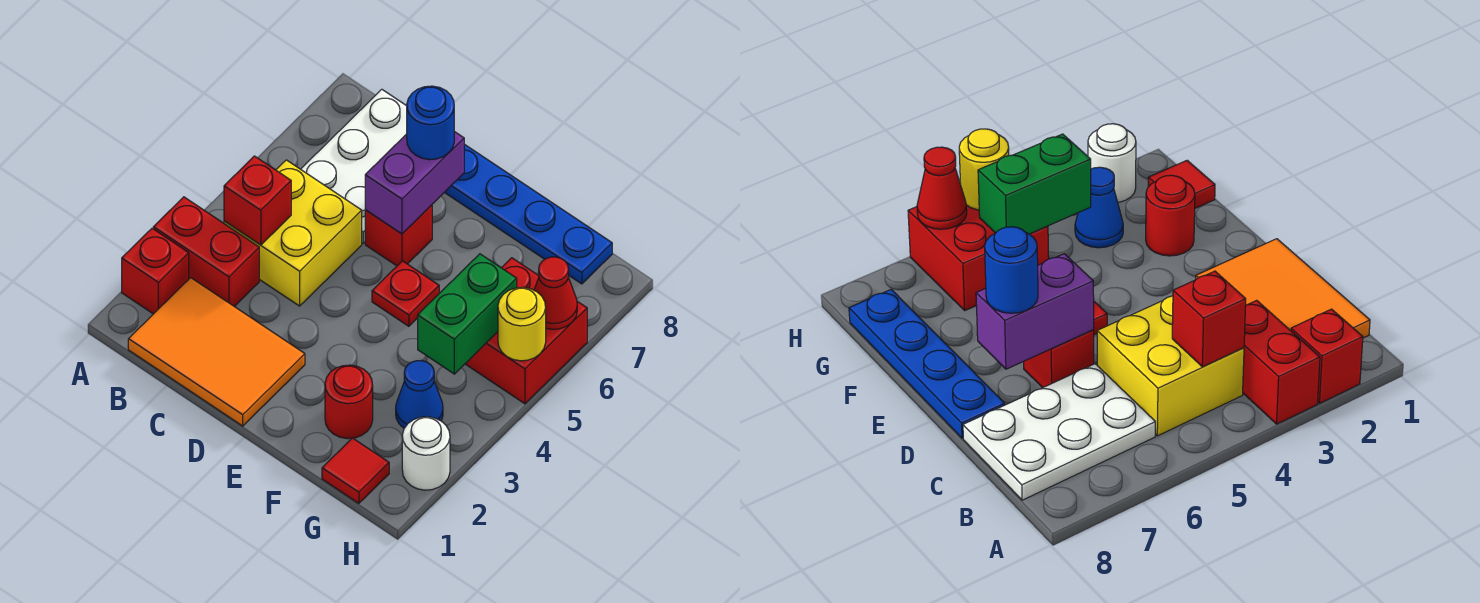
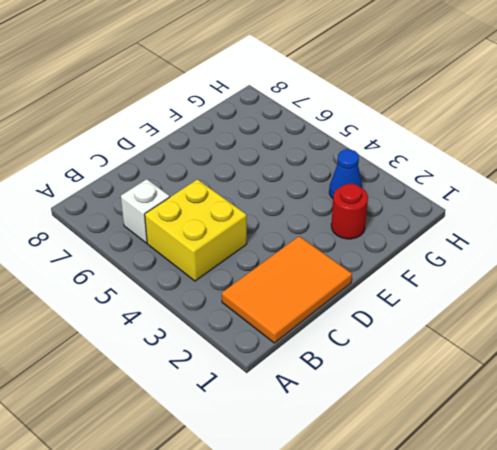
white 1x1 brick [121,179,170,243] -> white 2x3 plate [301,89,407,243]
none -> red 1x1 brick [122,228,189,314]
none -> red 1x2 brick [153,197,259,307]
none -> red 1x1 brick [365,205,432,266]

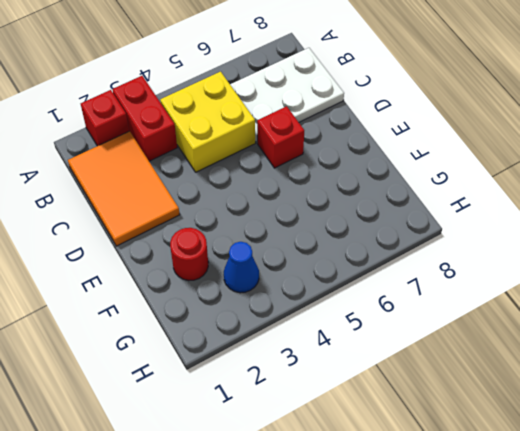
none -> blue 1x4 plate [444,144,612,284]
none -> red 1x1 plate [372,261,439,326]
none -> red 1x1 tile [322,438,389,503]

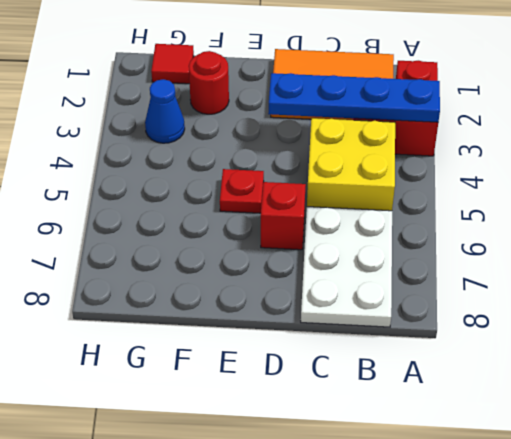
blue 1x4 plate [268,73,440,122] -> blue 1x4 plate moved to [444,144,612,284]
none -> red 2x2 brick [465,258,587,404]
none -> white 1x1 round brick [402,417,450,490]
none -> red 1x1 brick [224,156,291,245]

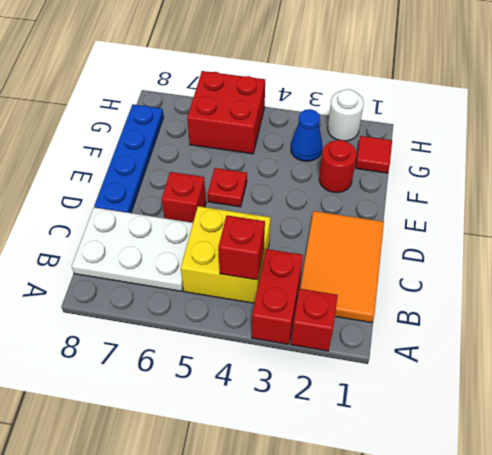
none -> purple 1x2 brick [365,132,464,234]
none -> green 1x2 brick [418,254,517,374]
none -> yellow 1x1 round brick [498,287,546,361]

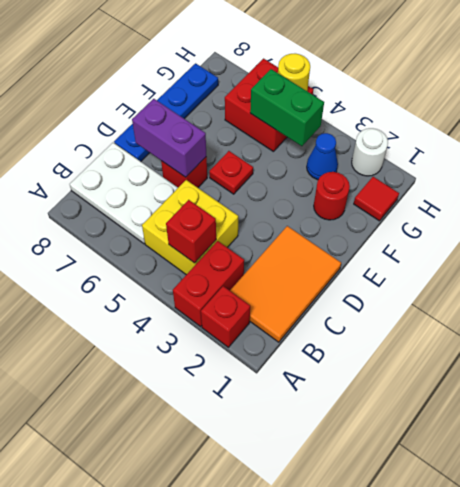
none -> red 1x1 cone [534,257,577,329]
none -> blue 1x1 round brick [407,86,454,160]

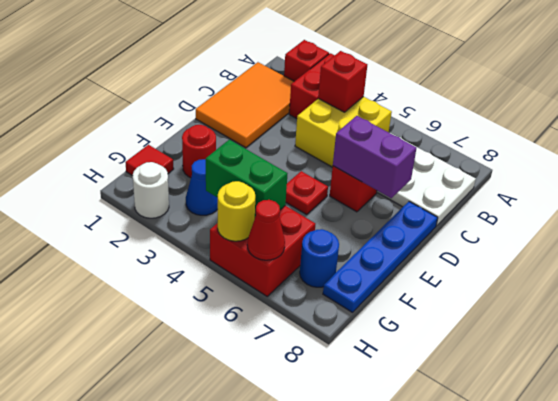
blue 1x1 round brick [300,229,339,287] -> blue 1x1 round brick moved to [407,86,454,160]

